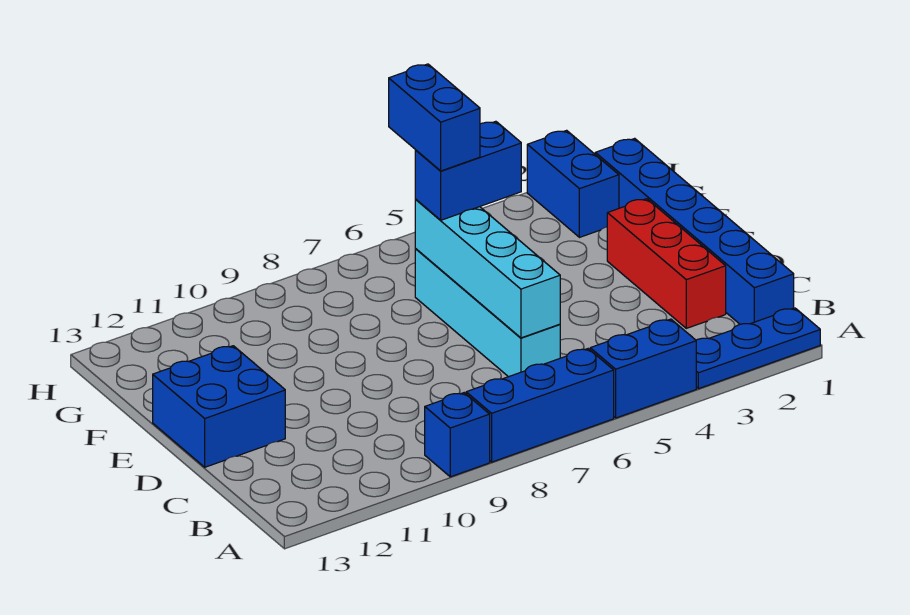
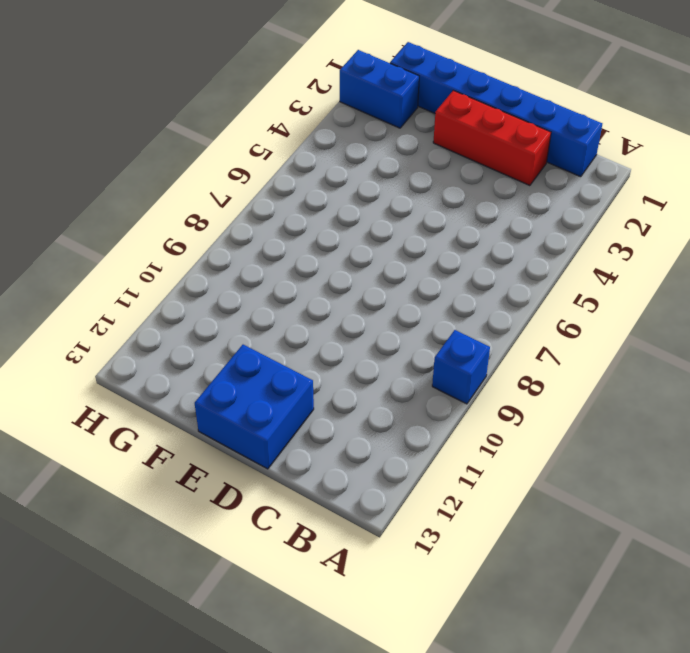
none -> blue 1x3 plate [696,308,820,389]
none -> blue 1x2 brick [590,319,696,418]
none -> blue 1x3 brick [466,349,614,462]

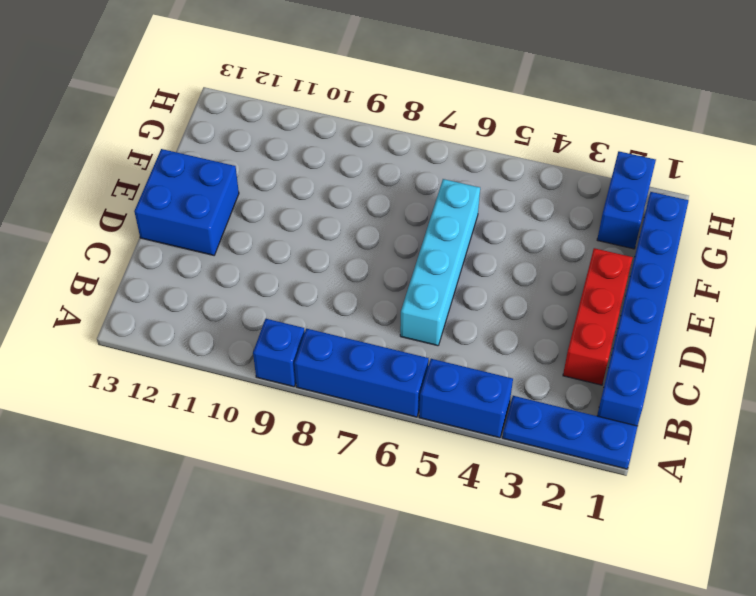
none -> cyan 1x4 brick [415,200,560,338]
none -> blue 1x2 brick [415,121,521,220]
none -> blue 1x2 brick [389,64,480,171]

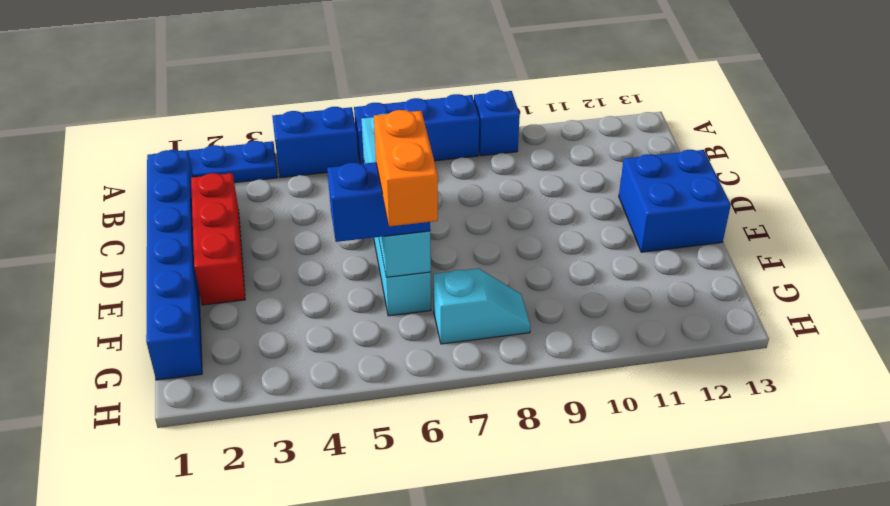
orange 1x2 brick [374,110,438,226] -> blue 1x2 brick [389,64,480,171]
cyan 1x2 slope [433,268,531,344] -> none
none -> blue 1x2 brick [527,130,619,237]

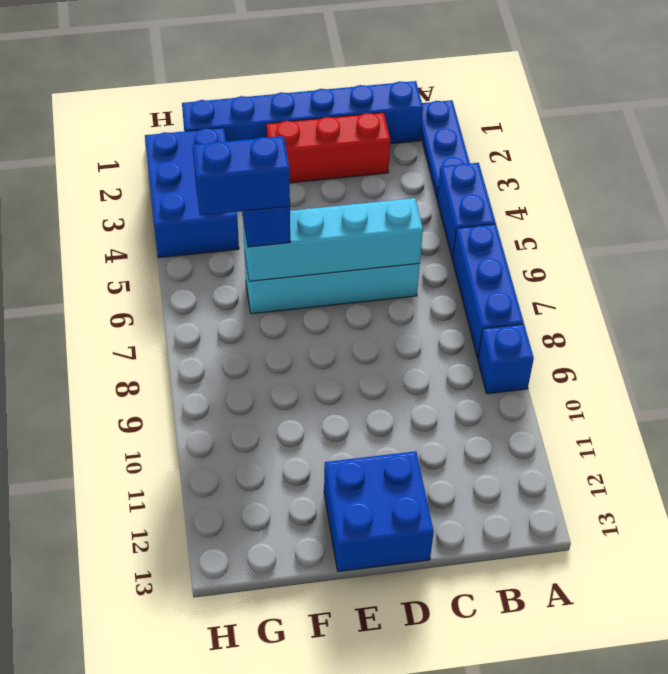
blue 2x3 brick [145,128,239,258] -> blue 1x2 brick [527,130,619,237]

